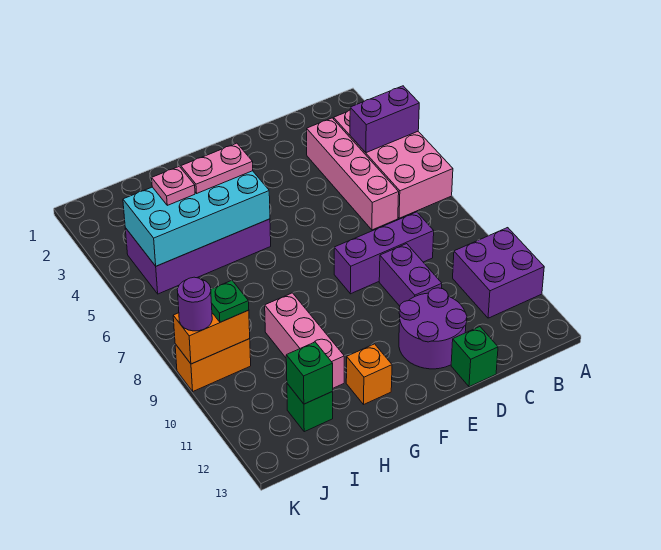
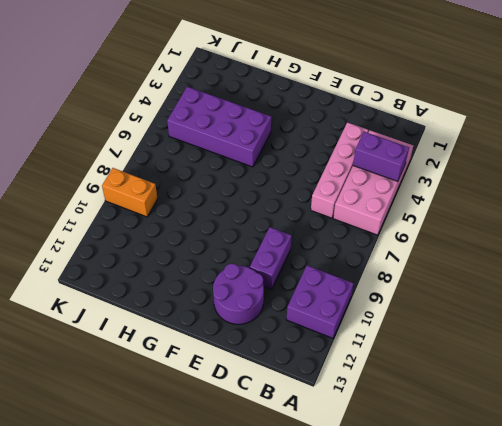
none -> purple 1x3 brick [334,212,434,294]
none -> green 1x1 brick [451,327,498,387]
none -> orange 1x1 brick [346,344,392,404]

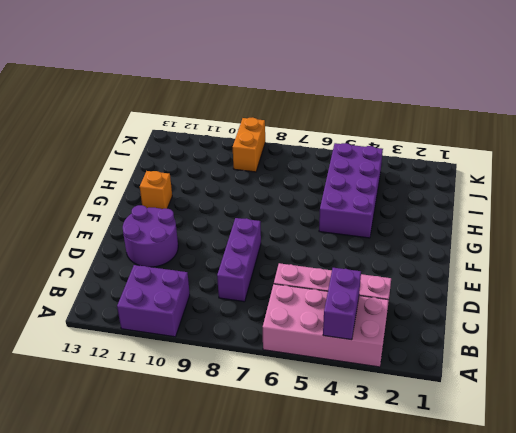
none -> purple 1x2 brick [379,244,442,306]
none -> green 1x1 brick [451,327,498,387]
none -> pink 1x3 brick [265,293,344,388]

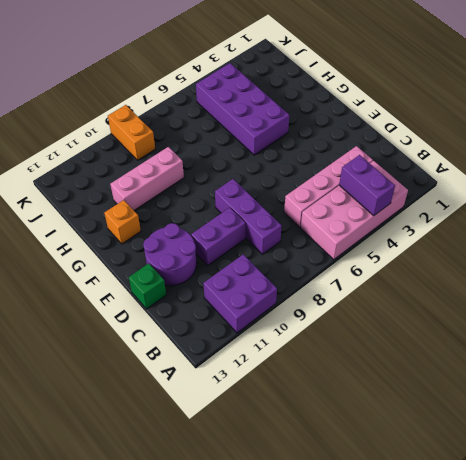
none -> green 1x1 brick [287,384,333,432]
none -> cyan 2x4 brick [123,171,270,266]
none -> green 1x1 brick [286,342,333,404]

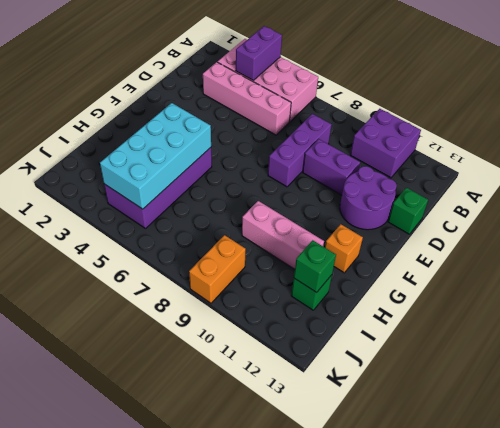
none -> orange 1x2 brick [173,310,250,364]
none -> pink 1x2 plate [181,143,253,193]
none -> pink 1x1 plate [152,166,195,205]

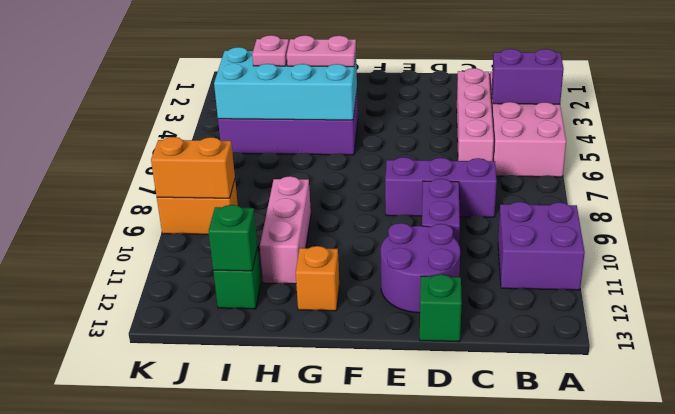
none -> green 1x1 plate [211,280,249,322]
none -> purple 1x1 round brick [177,277,212,331]

